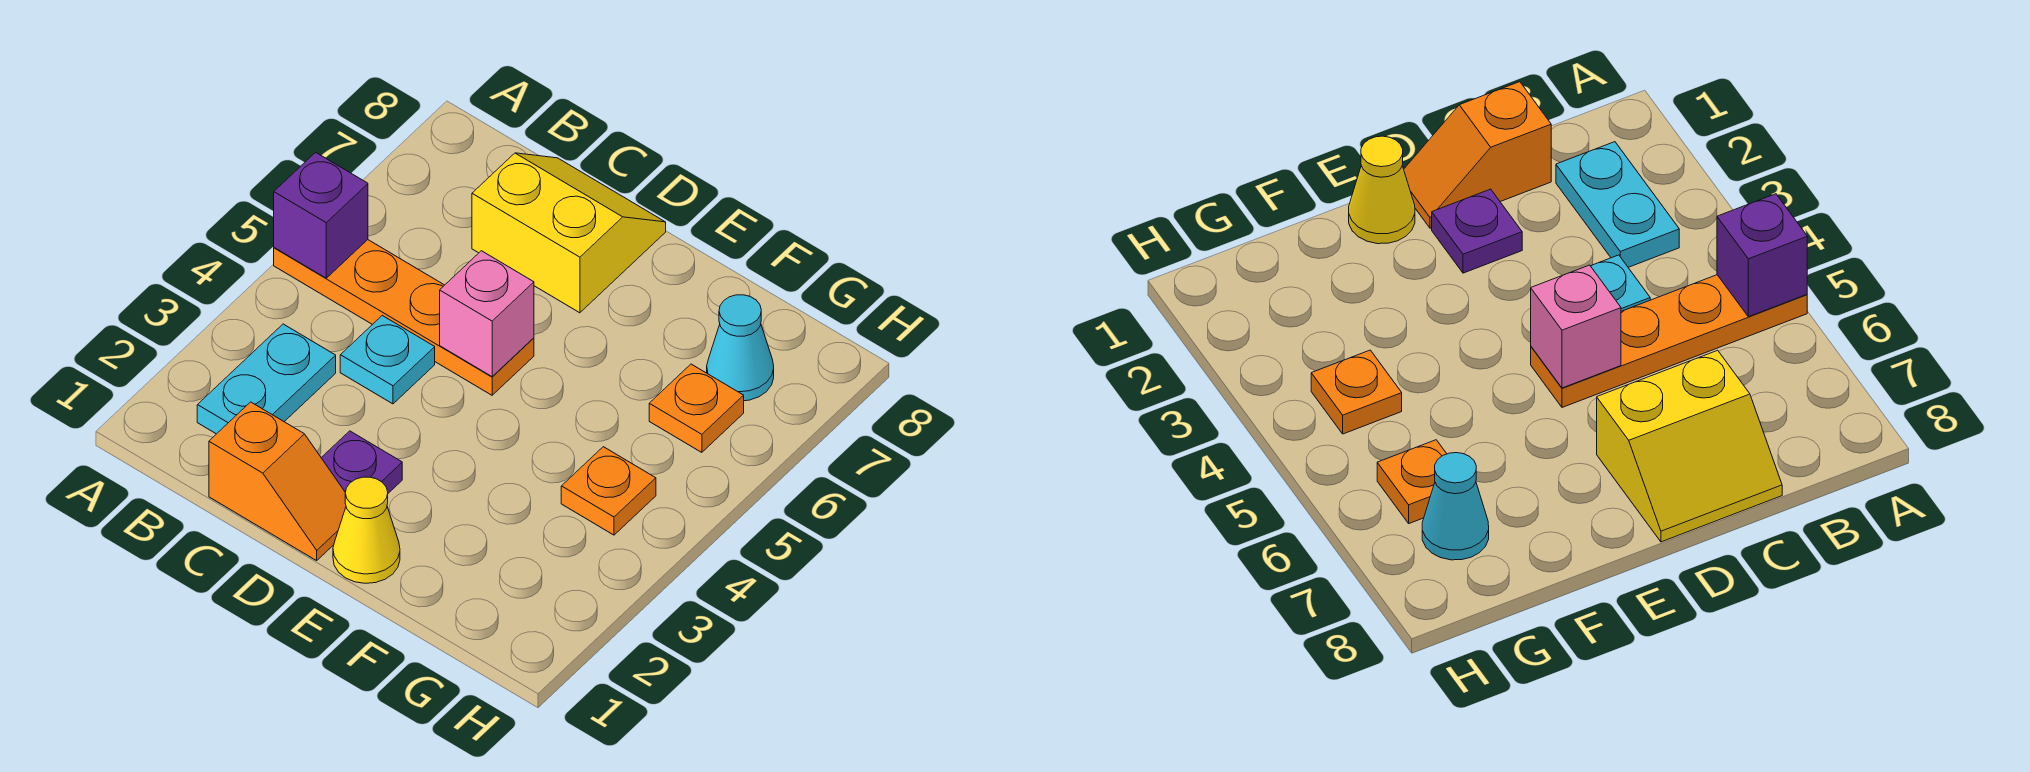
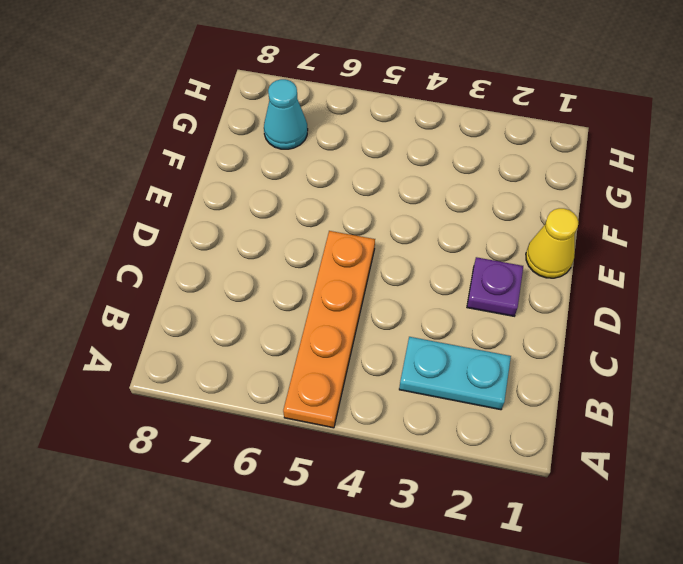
none -> orange 1x2 slope [209,402,346,561]
none -> cyan 1x1 plate [340,316,435,404]
none -> yellow 2x2 slope [472,153,666,313]

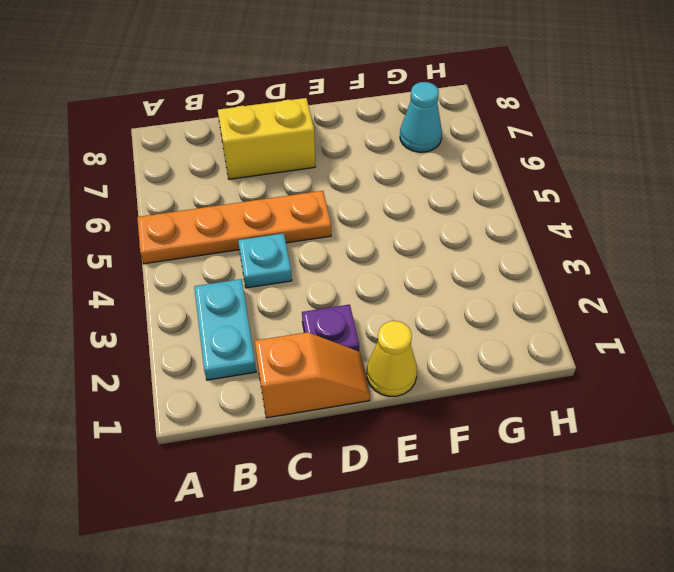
none -> orange 1x1 plate [561,447,656,535]
none -> orange 1x1 plate [649,364,744,452]
none -> purple 1x1 brick [274,152,368,278]

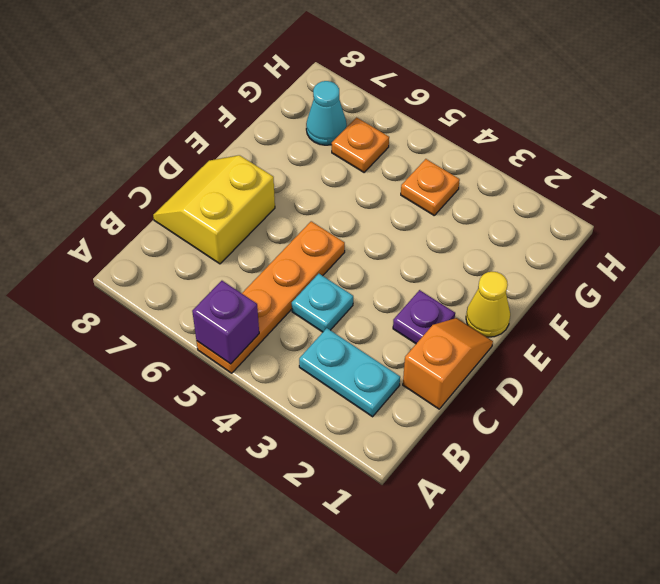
none -> pink 1x1 brick [440,251,534,377]

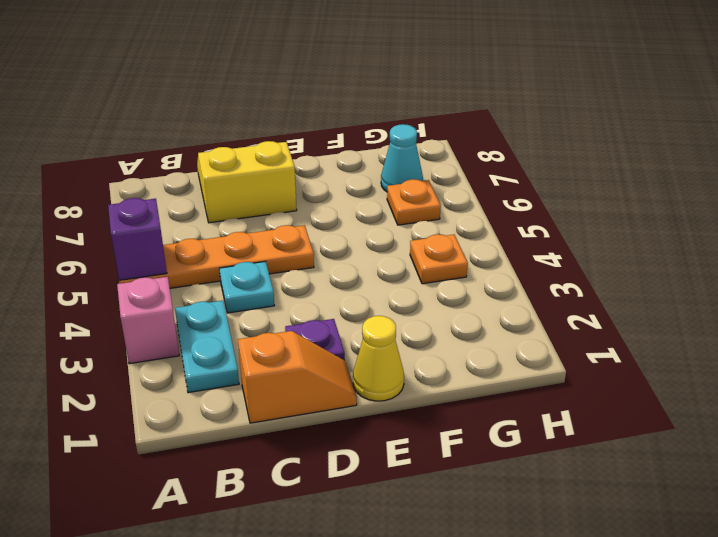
pink 1x1 brick [117,277,179,364] -> pink 1x1 brick moved to [440,251,534,377]

